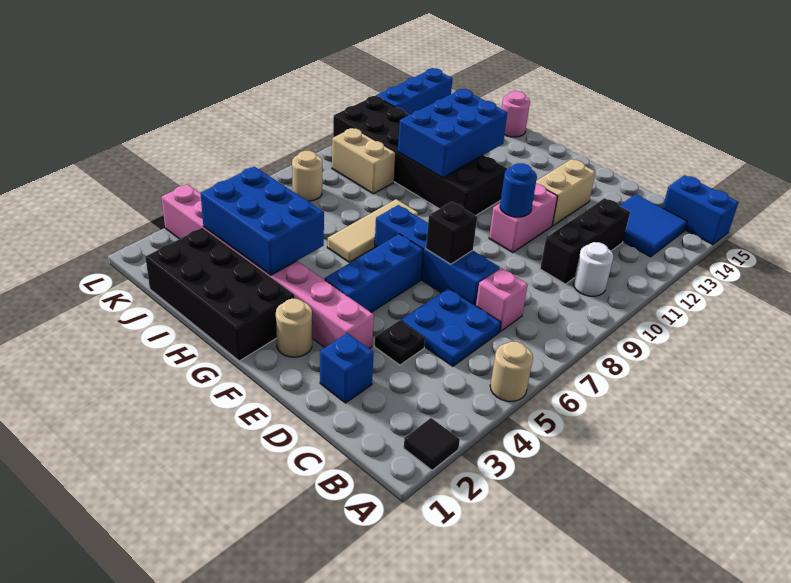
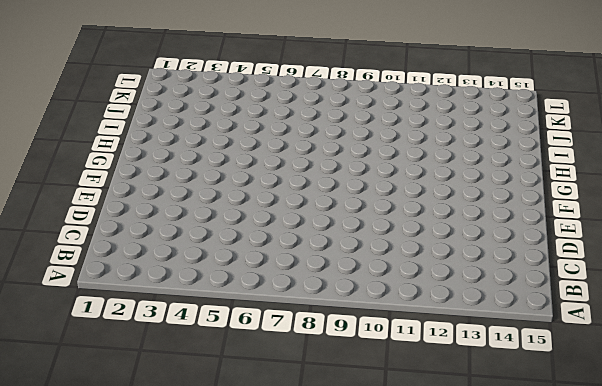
none -> black 1x1 tile [404,418,460,470]
none -> tan 1x1 round brick [490,342,533,401]
none -> blue 1x2 brick [663,175,739,245]

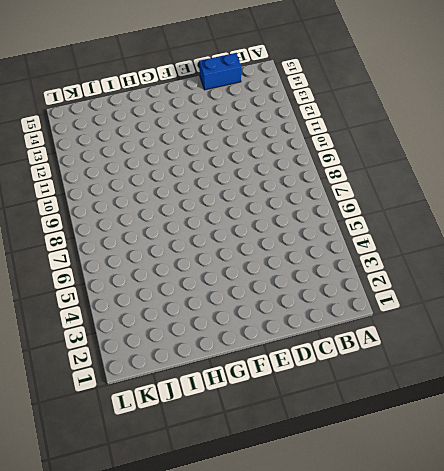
blue 1x2 brick [199,53,241,90] -> blue 1x2 brick moved to [663,175,739,245]
none -> black 1x1 tile [404,418,460,470]
none -> tan 1x1 round brick [490,342,533,401]
none -> white 1x1 round brick [573,242,613,296]

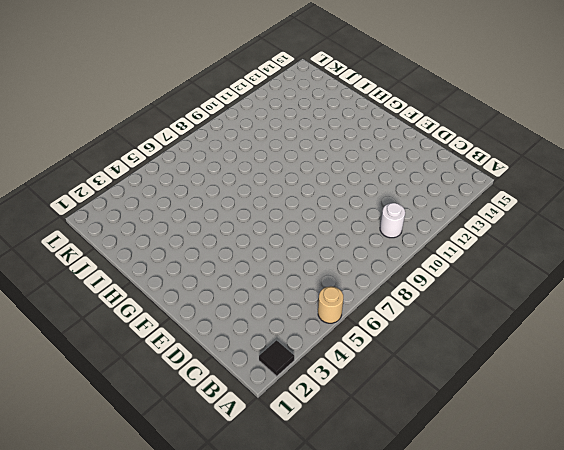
none -> blue 1x2 brick [663,175,739,245]
none -> blue 2x2 tile [619,194,687,257]
none -> blue 2x2 plate [401,288,501,366]

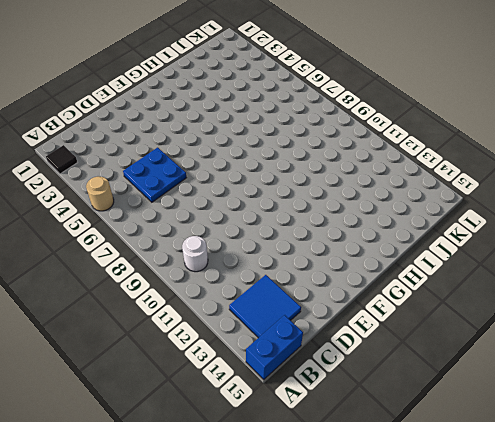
none -> pink 1x1 brick [476,268,528,331]
none -> black 1x3 brick [540,198,630,284]
none -> blue 1x1 brick [320,333,374,403]

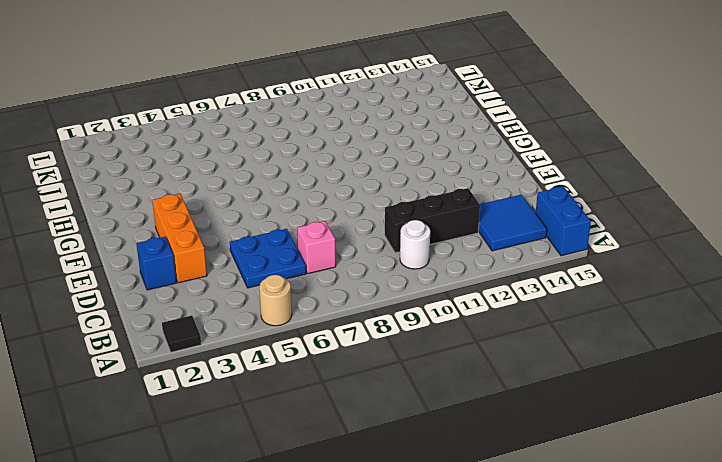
orange 1x3 brick [152,194,207,283] -> pink 1x8 brick [162,184,374,349]
none -> black 1x1 plate [375,320,425,365]
none -> blue 1x4 brick [375,205,500,306]
none -> pink 1x2 brick [489,184,558,253]

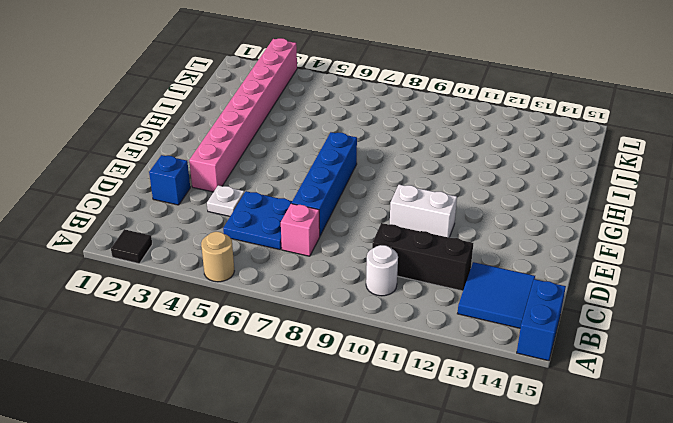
white 1x1 plate [207,185,244,216] -> black 1x1 plate [375,320,425,365]
white 1x2 brick [390,185,457,237] -> pink 1x2 brick [489,184,558,253]
none -> tan 1x2 brick [536,159,595,226]
none -> tan 1x1 round brick [276,299,312,357]
none -> blue 1x3 brick [324,234,423,312]

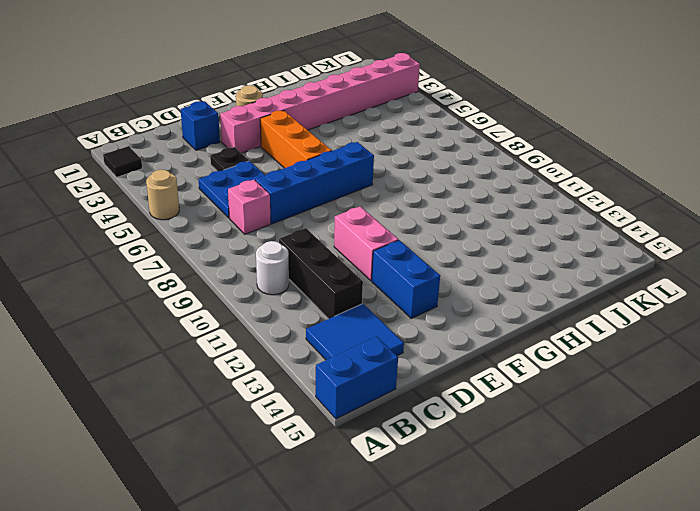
blue 1x2 brick [372,240,440,318] -> tan 1x2 brick [536,159,595,226]
orange 1x3 brick [260,110,332,168] -> blue 1x3 brick [324,234,423,312]
none -> black 2x4 brick [145,228,294,361]
none -> black 2x6 brick [333,96,507,216]
none -> tan 1x3 tile [327,199,418,262]

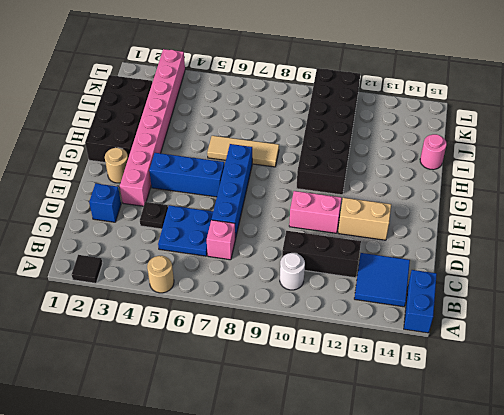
none -> tan 1x2 brick [332,128,396,194]
none -> tan 1x1 round brick [292,151,322,201]
none -> blue 1x3 brick [376,68,452,115]

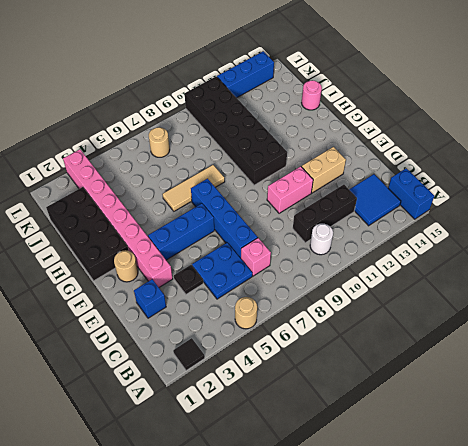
none -> tan 1x2 brick [332,128,396,194]
none -> black 1x1 brick [426,202,477,264]
none -> blue 1x1 round brick [500,163,537,217]

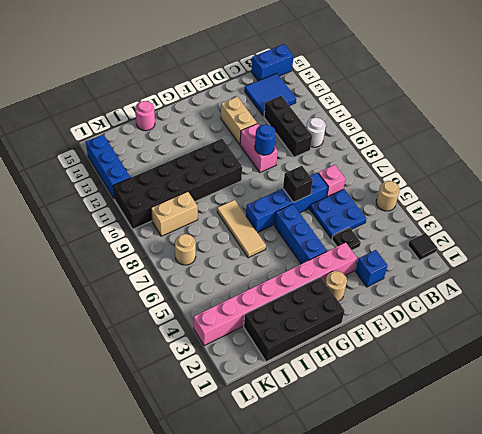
none -> blue 2x3 brick [200,167,324,275]
none -> blue 2x3 brick [398,89,508,178]

